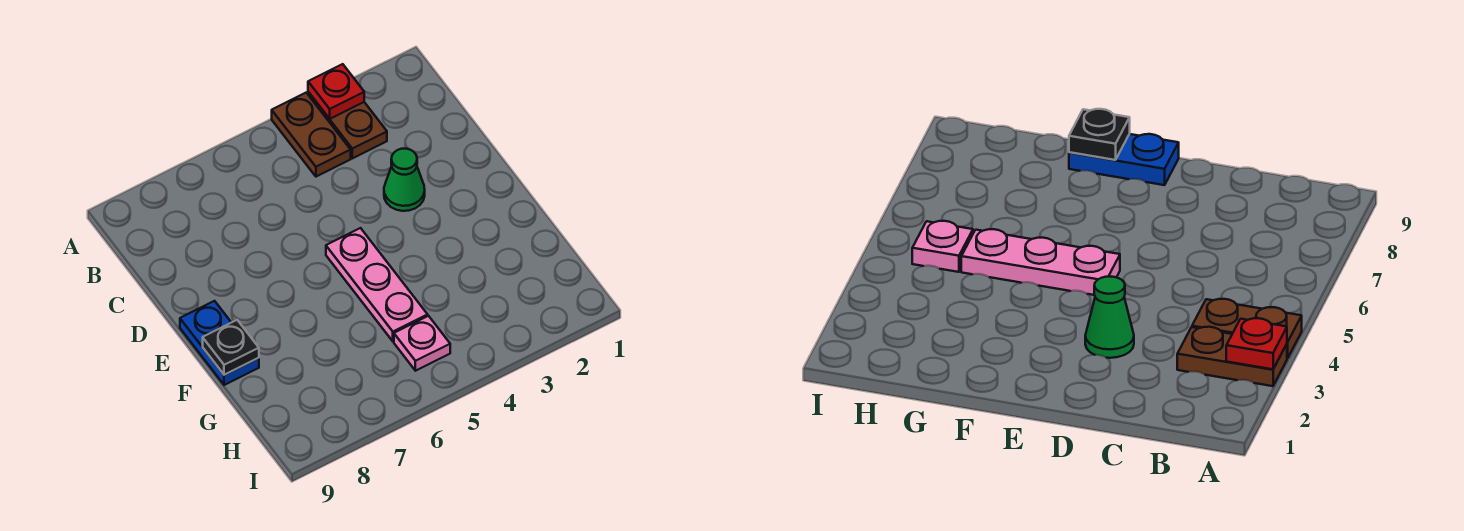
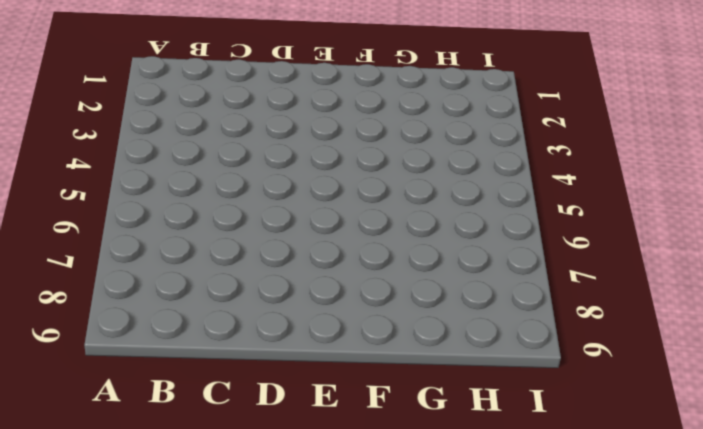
none -> brown 1x2 plate [308,92,387,158]
none -> brown 1x2 plate [272,93,351,177]

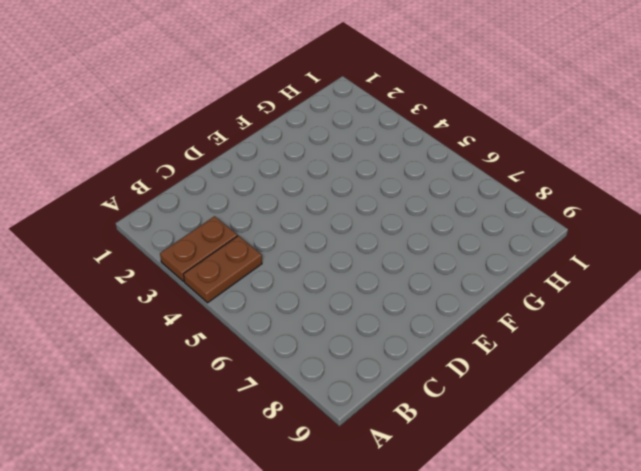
none -> green 1x1 cone [384,149,425,211]
none -> pink 1x3 plate [326,228,428,341]

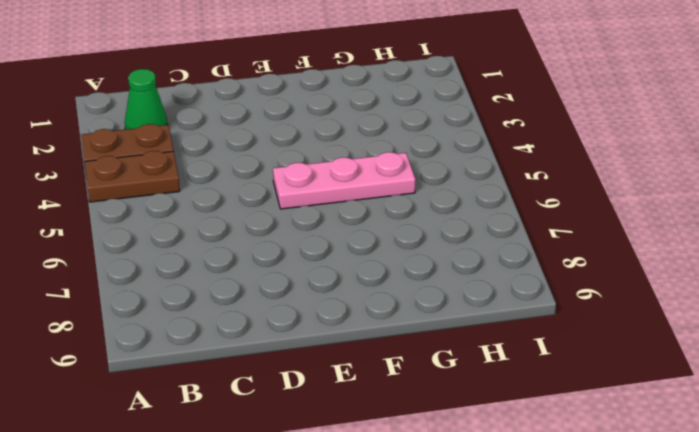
green 1x1 cone [125,69,167,130] -> green 1x1 cone moved to [384,149,425,211]
none -> blue 1x2 plate [180,301,259,385]
none -> pink 1x1 plate [394,316,450,371]

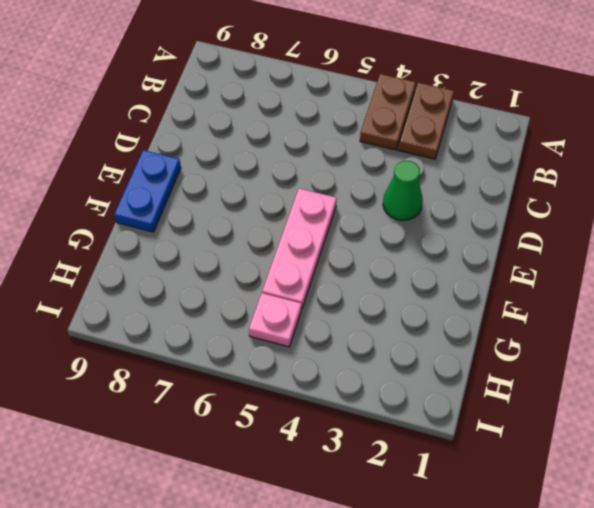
none -> red 1x1 plate [308,64,364,119]
none -> black 1x1 plate [203,320,259,375]

